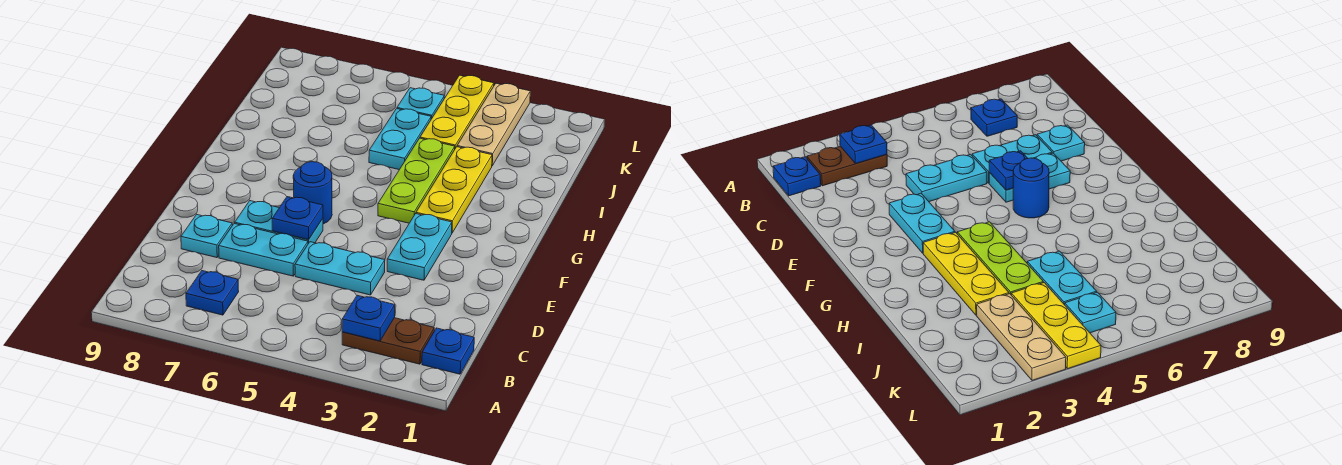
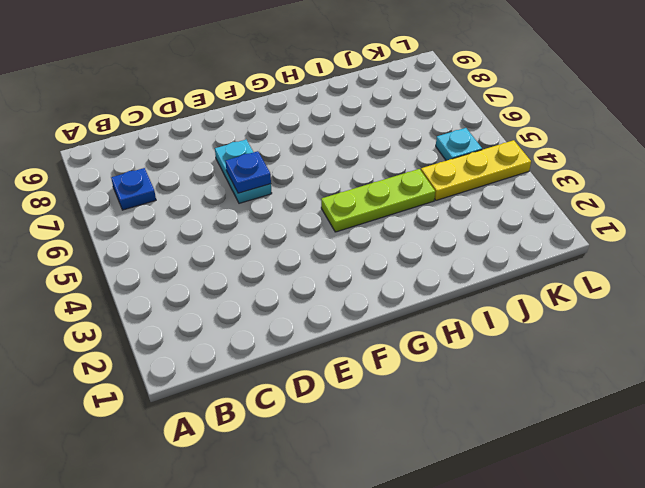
none -> blue 1x1 plate [422,328,474,374]
none -> brown 1x2 plate [342,318,434,364]
none -> cyan 1x2 plate [295,242,385,295]

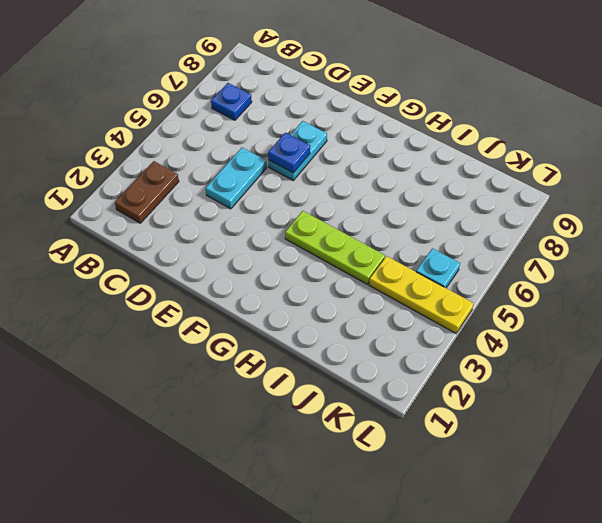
none -> blue 1x1 plate [422,328,474,374]
none -> cyan 1x2 plate [219,223,308,276]
none -> cyan 1x1 plate [181,214,232,258]

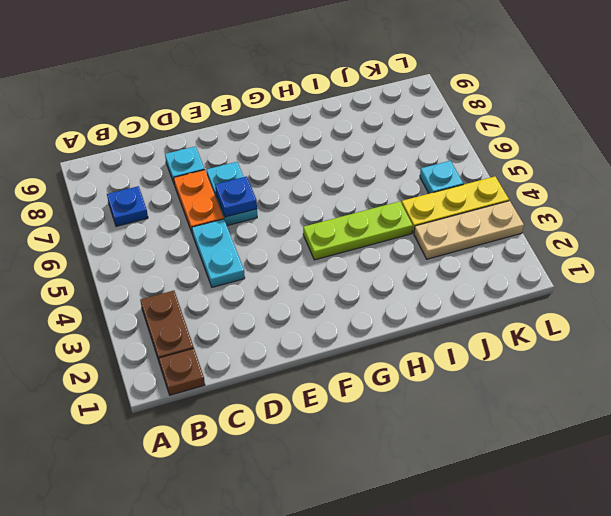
brown 1x1 plate [159,348,205,395] -> blue 1x1 plate [422,328,474,374]
orange 1x2 plate [174,170,224,234] -> cyan 1x2 plate [219,223,308,276]
none -> cyan 1x2 plate [387,214,452,280]
none -> blue 1x1 round brick [293,162,332,224]
none -> yellow 1x3 plate [416,147,492,233]

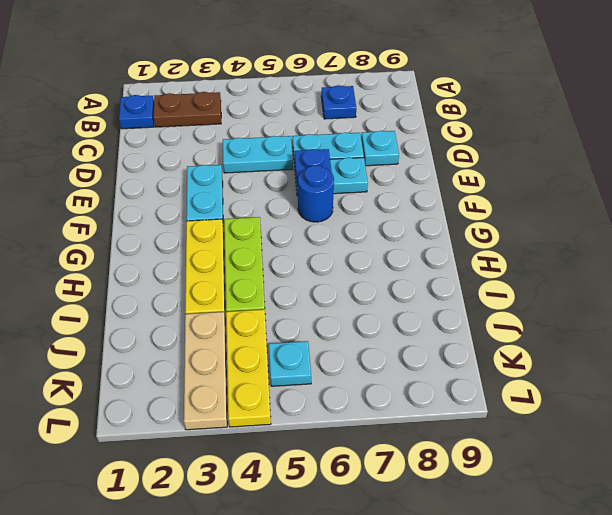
none -> cyan 1x2 plate [369,109,431,170]
none -> blue 1x1 plate [342,295,395,341]

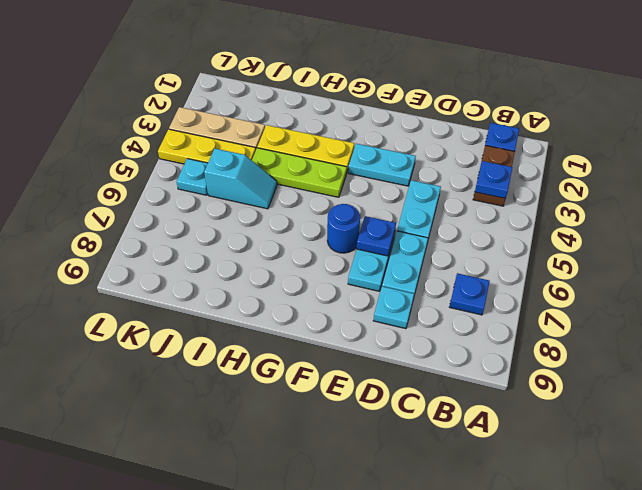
cyan 1x2 slope [204,149,277,209] -> cyan 1x2 plate [369,109,431,170]

